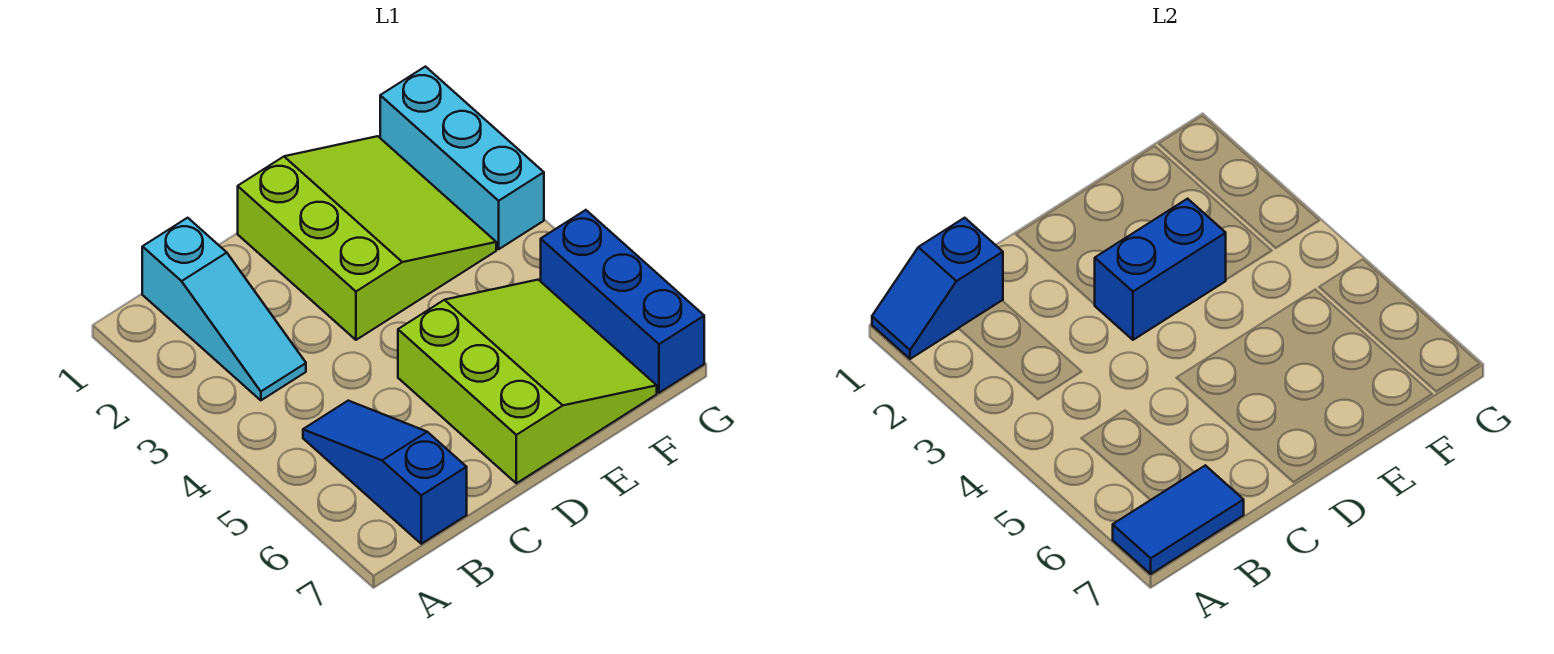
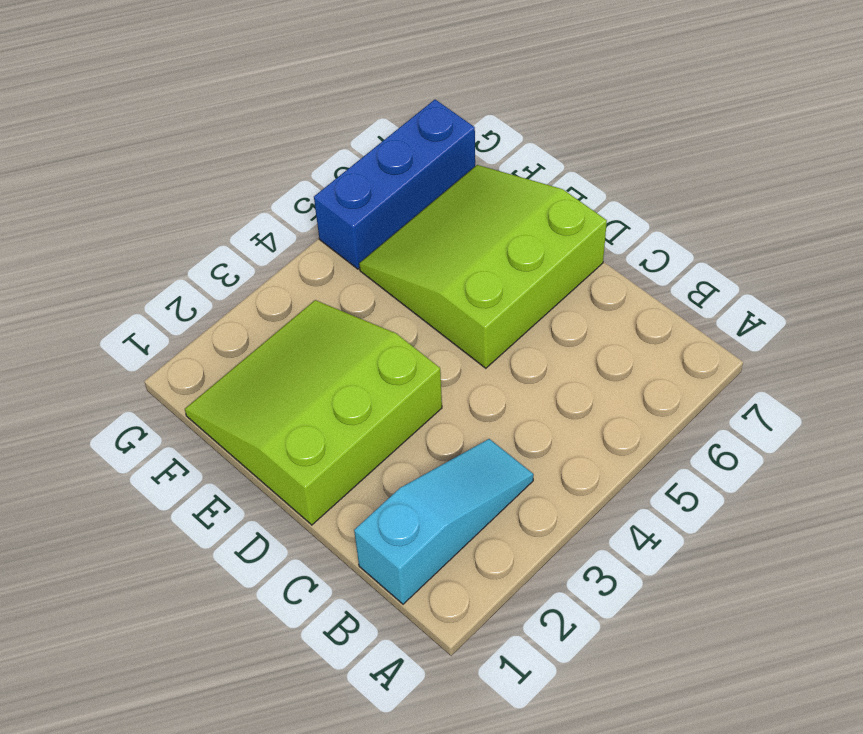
none -> blue 1x3 slope [303,401,467,544]
none -> cyan 1x3 brick [380,67,544,249]

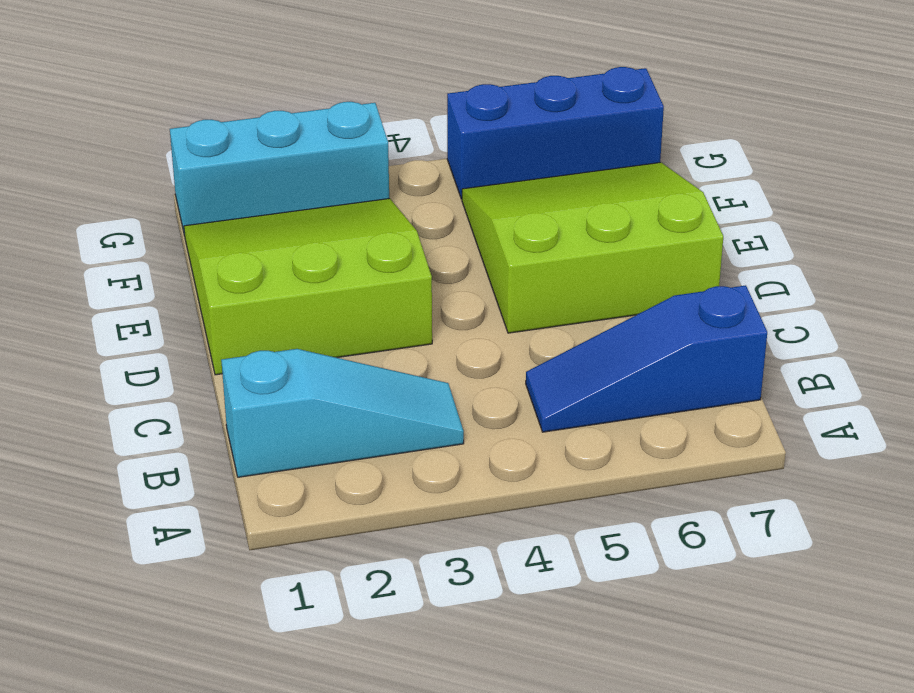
none -> blue 1x2 slope [872,218,1003,359]
none -> blue 1x2 tile [1113,465,1244,574]

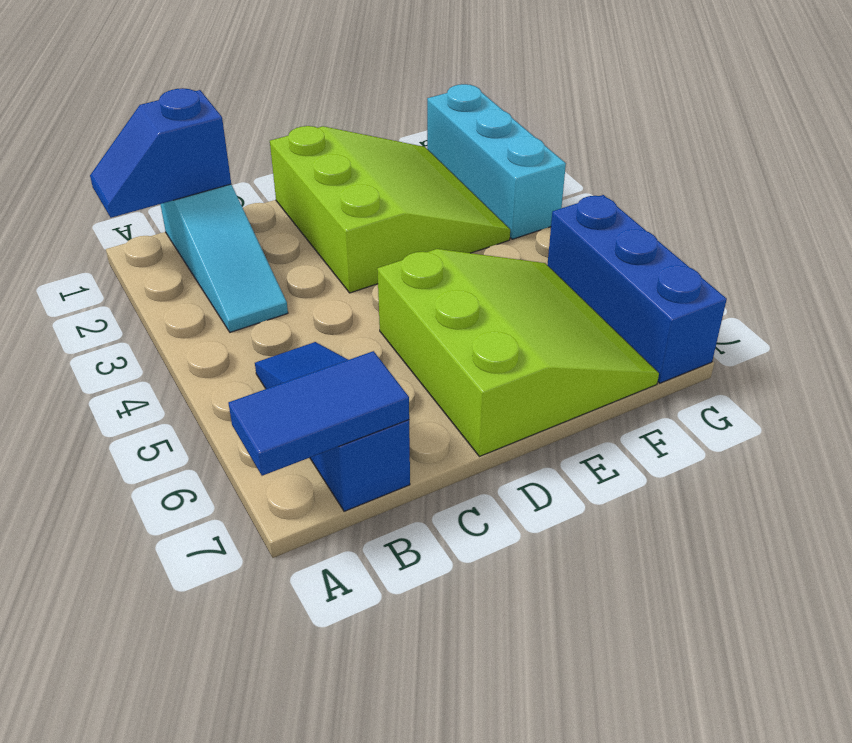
none -> blue 1x2 brick [1094,199,1226,340]

